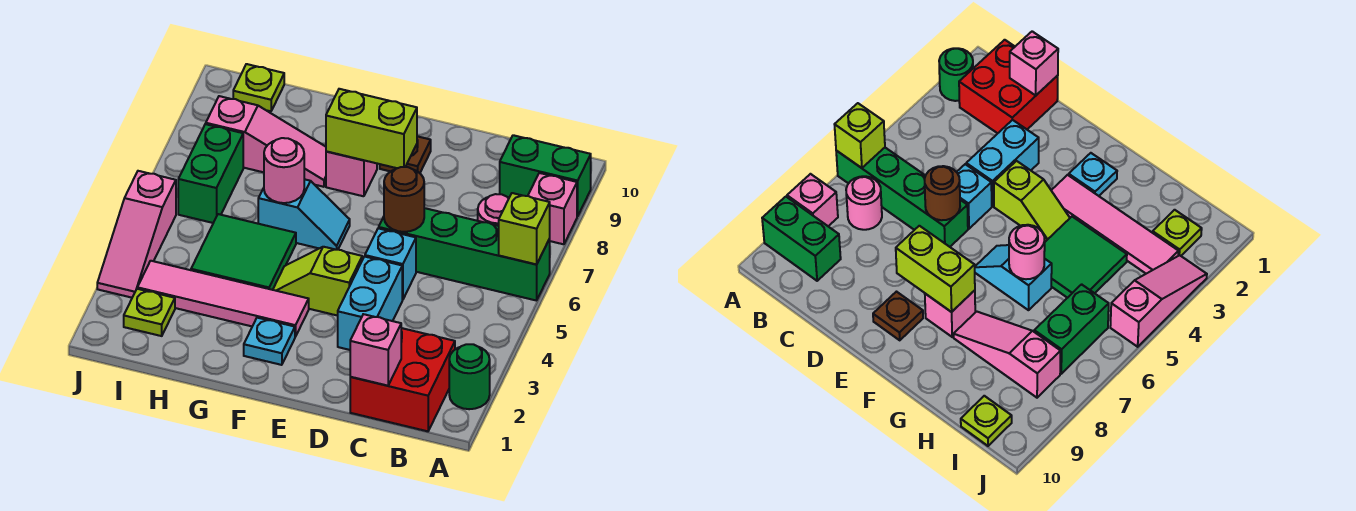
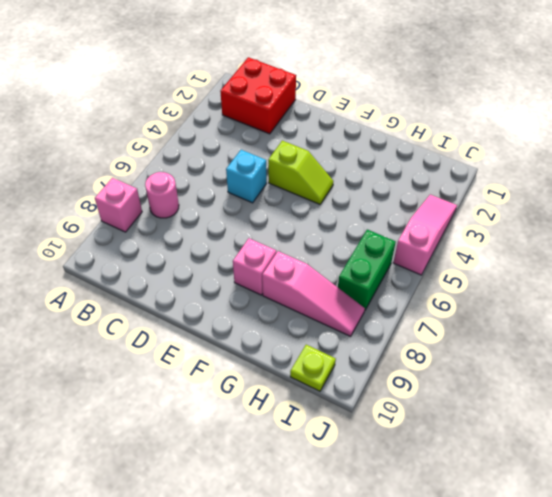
pink 1x3 slope [262,251,365,336] -> pink 1x3 slope turned to [206,96,326,187]
none -> green 1x1 round brick [449,344,490,409]
none -> green 1x4 brick [379,208,550,301]
none -> green 1x2 brick [500,135,591,216]

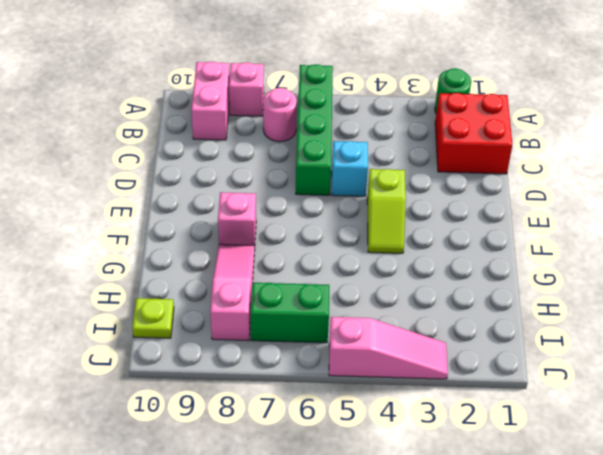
pink 1x2 brick [191,61,230,140] -> green 1x2 brick [500,135,591,216]
none -> cyan 1x2 brick [338,257,402,350]
none -> brown 1x1 plate [380,136,431,173]
none -> cyan 1x1 plate [244,318,295,365]

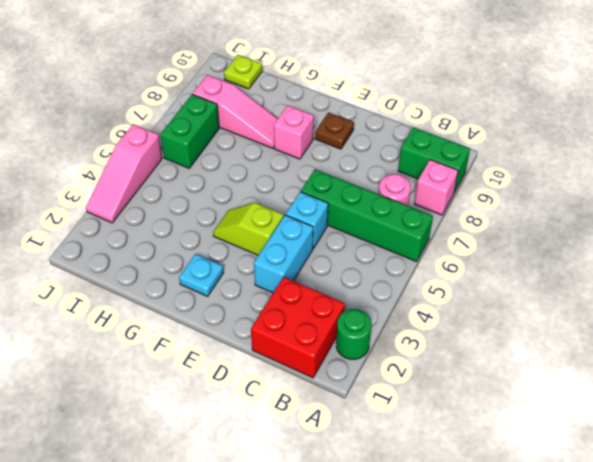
none -> pink 1x4 tile [137,261,309,337]
none -> cyan 1x2 slope [258,179,350,250]
none -> green 2x2 tile [191,214,296,290]

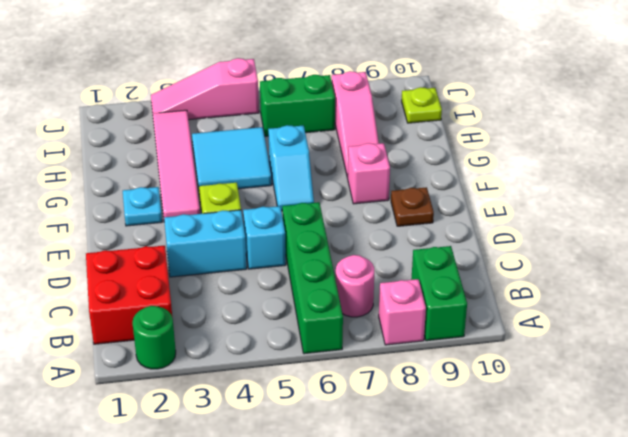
cyan 2x2 tile [192,127,272,189] -> green 2x2 tile [191,214,296,290]
none -> lime 1x1 plate [124,289,175,336]
none -> lime 1x1 brick [499,193,550,264]
none -> pink 1x1 brick [350,314,401,386]

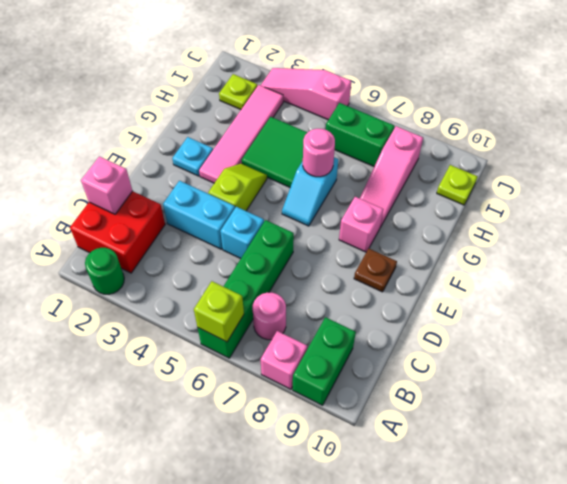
none -> brown 1x1 round brick [384,167,424,232]
none -> lime 1x2 brick [326,89,417,168]

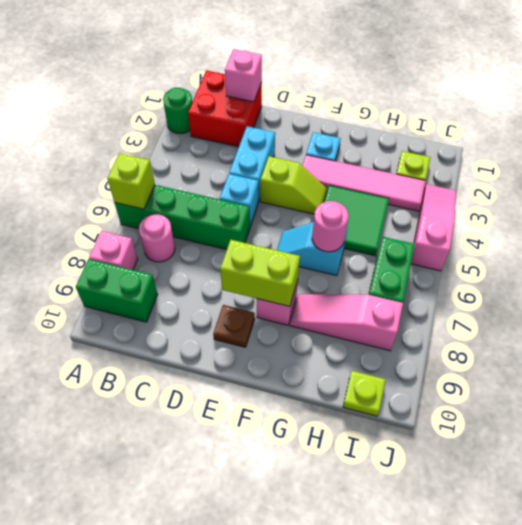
none -> brown 1x1 round brick [384,167,424,232]

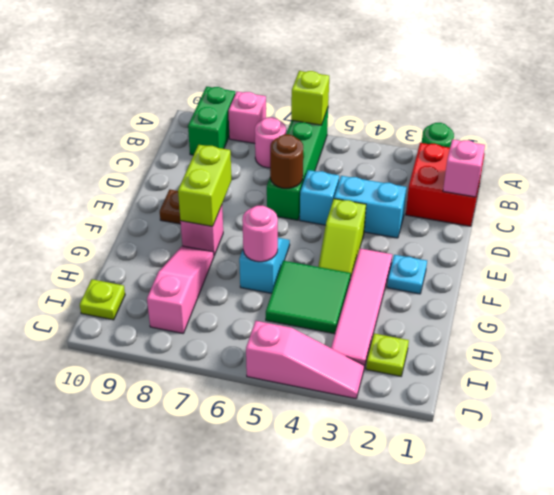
none -> green 1x2 brick [178,124,243,223]

